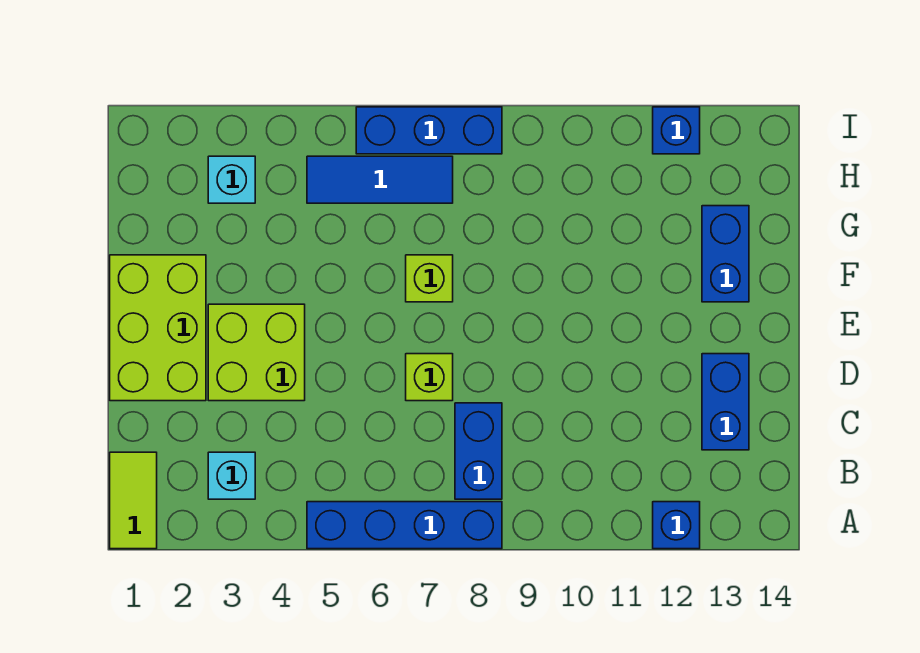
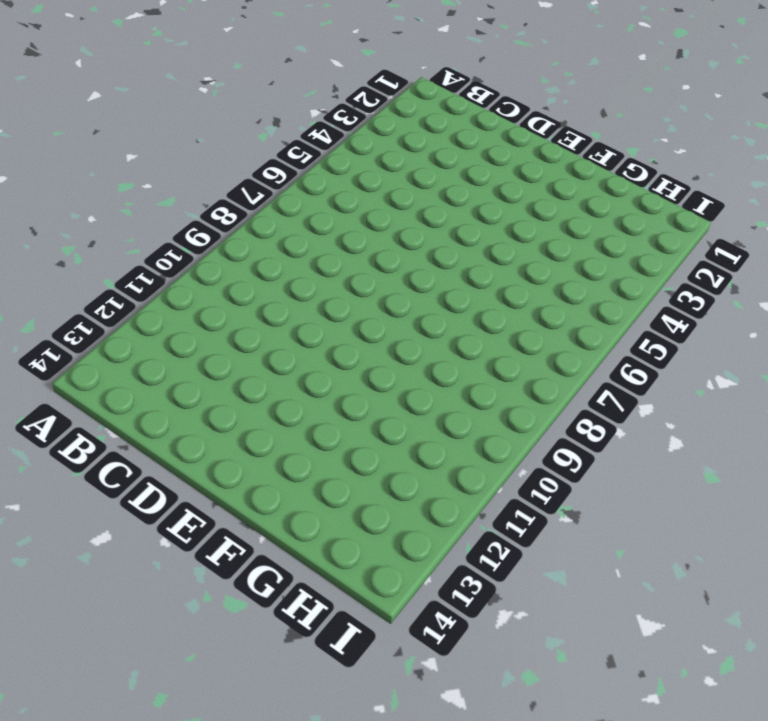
none -> lime 1x2 tile [110,452,157,549]
none -> blue 1x4 brick [307,502,502,549]
none -> blue 1x1 brick [653,502,700,549]

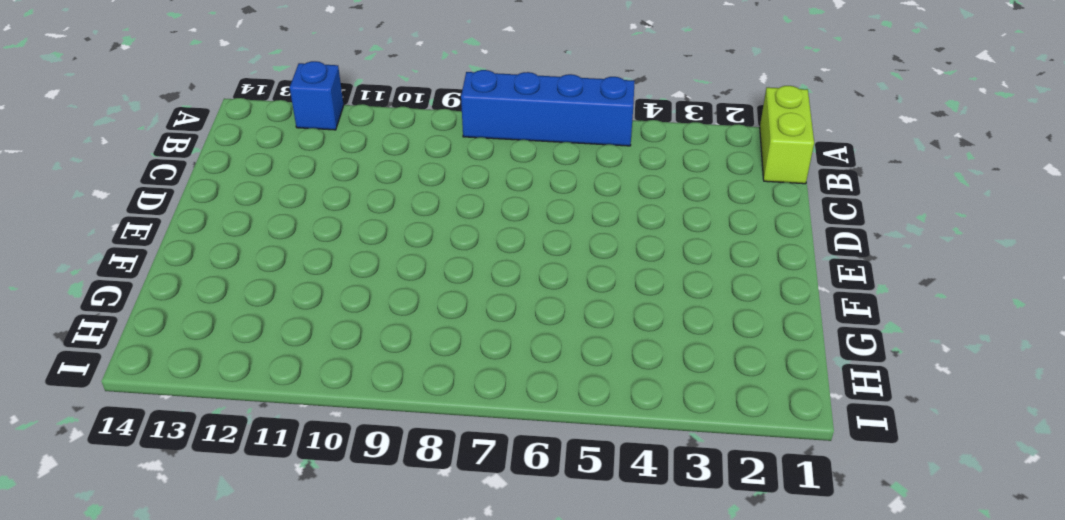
lime 1x2 brick [760,86,814,184] -> lime 1x2 tile [110,452,157,549]
none -> cyan 1x1 brick [208,452,255,499]
none -> blue 1x2 brick [455,403,502,499]
none -> blue 1x2 brick [702,354,749,450]

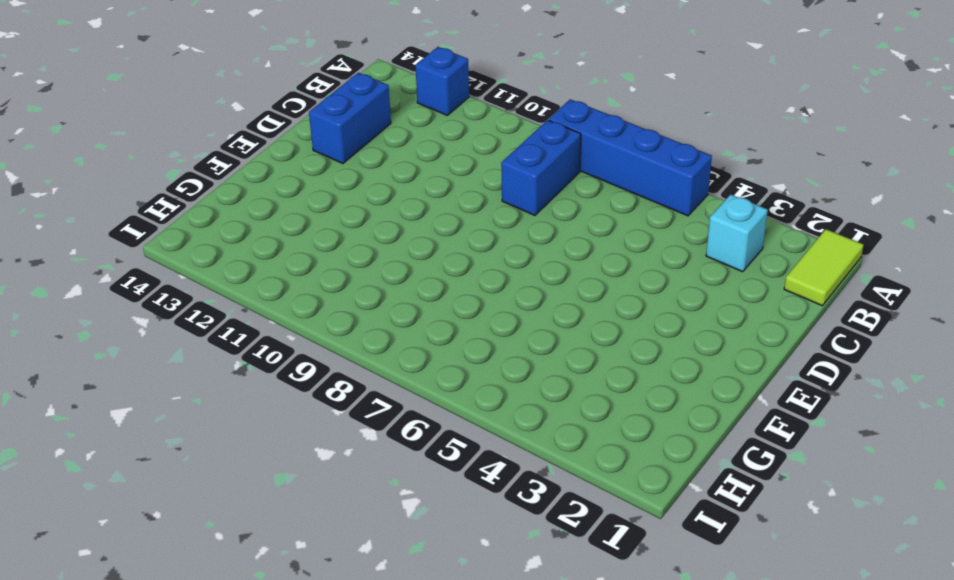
none -> lime 2x3 brick [110,255,206,401]
none -> lime 2x2 brick [208,304,305,401]
none -> lime 1x1 brick [406,354,453,401]

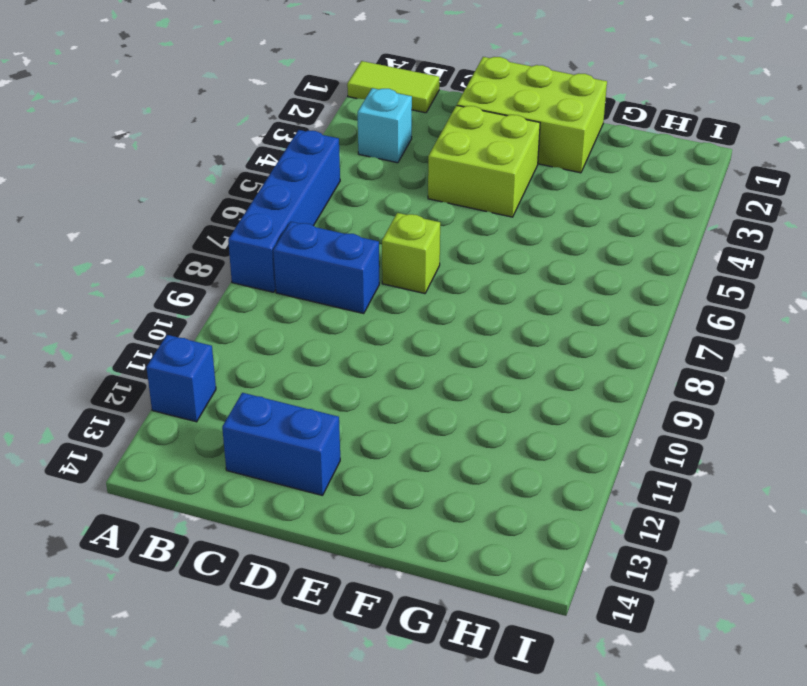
none -> lime 1x1 brick [406,255,453,302]
none -> blue 1x2 brick [702,206,749,302]
none -> cyan 1x1 brick [208,156,255,203]

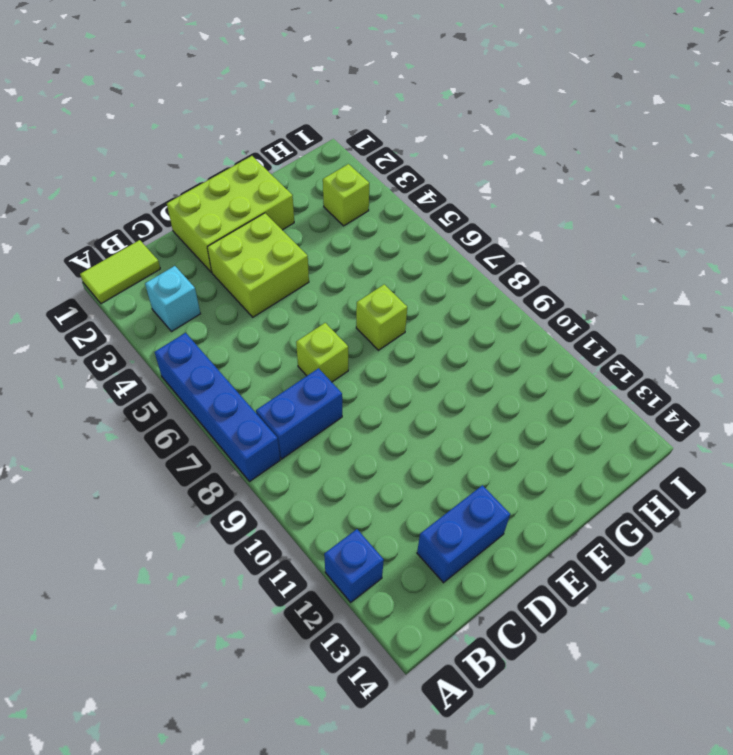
lime 1x1 brick [323,164,369,226] -> cyan 1x1 brick [208,156,255,203]
none -> blue 1x2 brick [702,206,749,302]
none -> blue 1x3 tile [307,156,453,203]
none -> blue 1x3 brick [356,107,502,154]

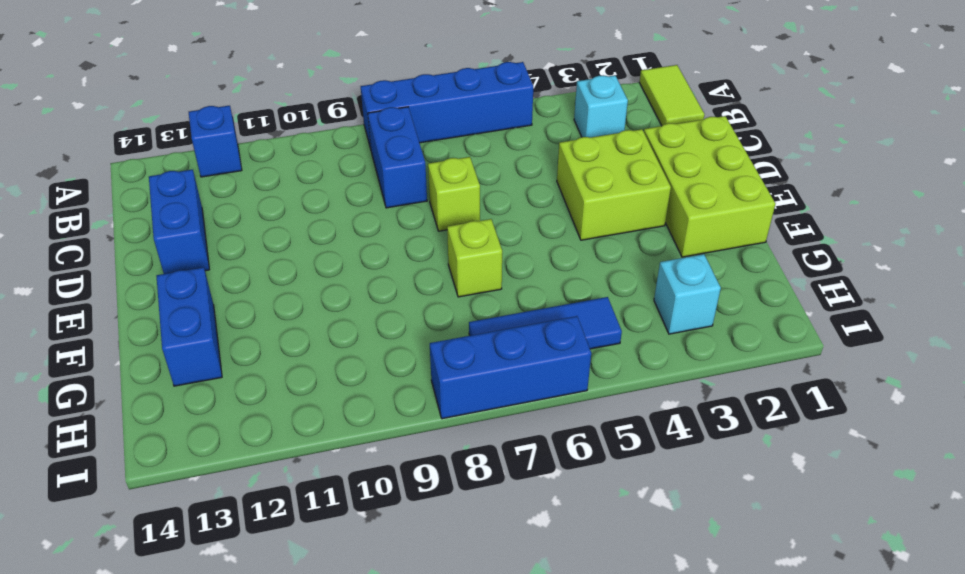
none -> blue 1x1 brick [653,107,700,154]

